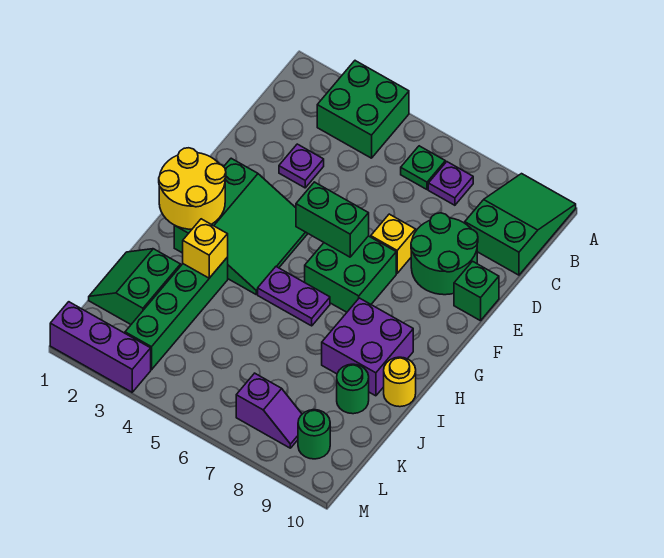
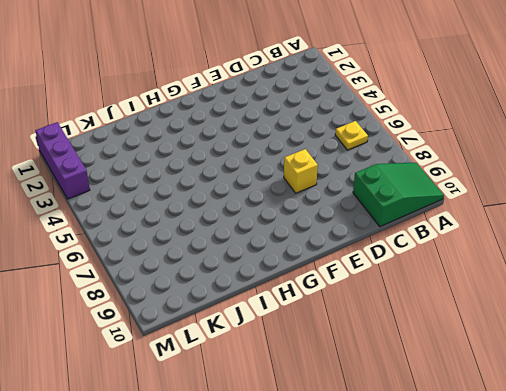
yellow 1x1 plate [335,121,368,150] -> green 1x1 plate [401,146,445,189]
none -> green 2x2 brick [317,61,409,158]
none -> purple 1x1 plate [428,162,473,205]
none -> purple 1x1 plate [279,144,324,188]

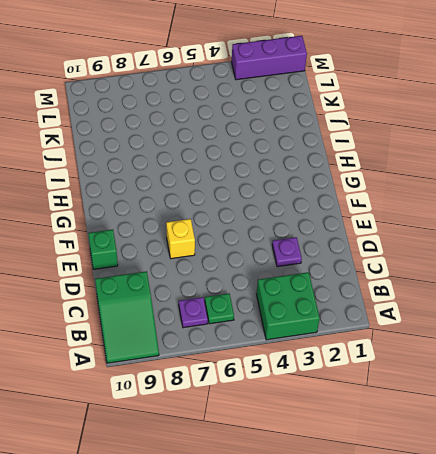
none -> green 2x2 round brick [411,213,478,295]
none -> green 3x3 slope [174,158,308,294]
none -> green 2x2 brick [305,236,396,312]

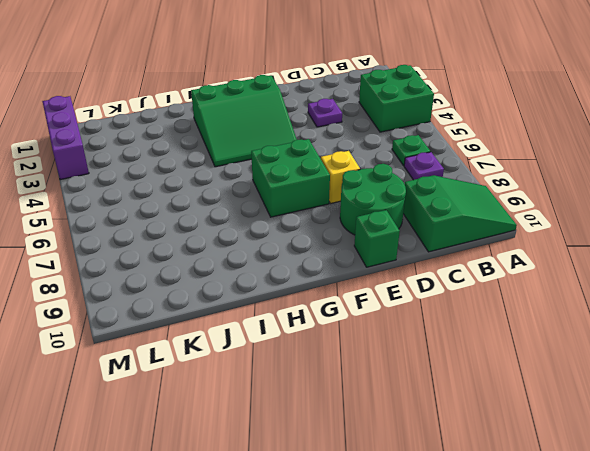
none -> purple 1x2 plate [258,267,330,326]
none -> purple 2x2 brick [322,298,413,396]
none -> green 1x4 brick [125,257,228,370]

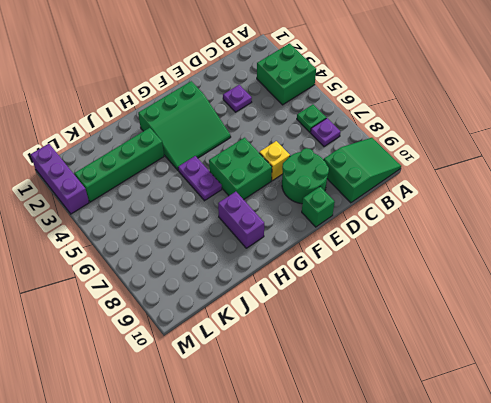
purple 1x2 brick [218,192,264,248] -> purple 2x2 brick [322,298,413,396]
none -> yellow 1x1 round brick [384,357,416,407]
none -> green 2x2 slope [89,249,181,324]
none -> green 1x1 round brick [337,364,369,414]

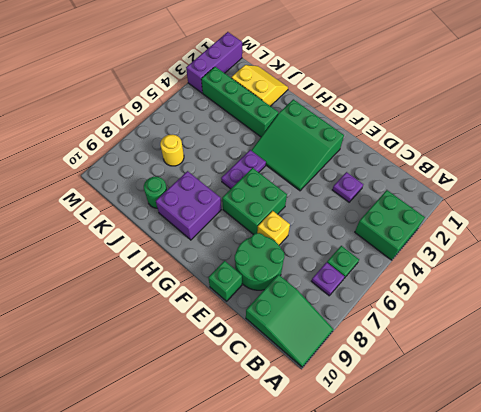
yellow 2x2 slope [231,65,288,106] -> green 2x2 slope [89,249,181,324]
yellow 1x1 round brick [160,134,184,166] -> yellow 1x1 round brick moved to [384,357,416,407]
none -> purple 1x2 slope [236,373,302,448]
none -> green 1x1 round brick [298,410,330,459]
none -> green 1x2 brick [296,182,369,257]

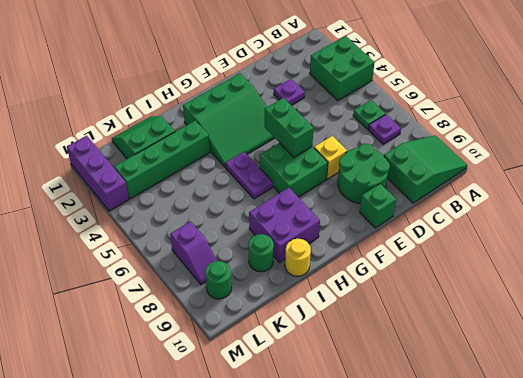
none -> yellow 2x2 round brick [159,148,226,229]
none -> yellow 1x1 brick [183,219,228,278]

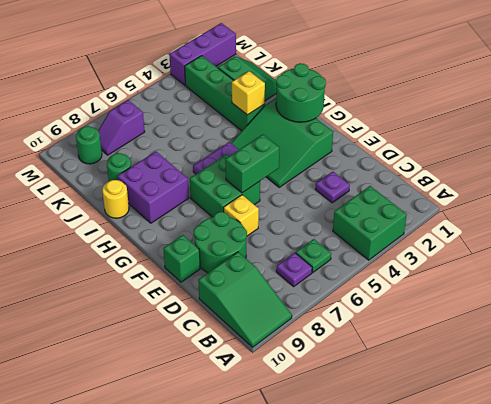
green 2x2 round brick [276,63,326,122] -> yellow 2x2 round brick [159,148,226,229]

